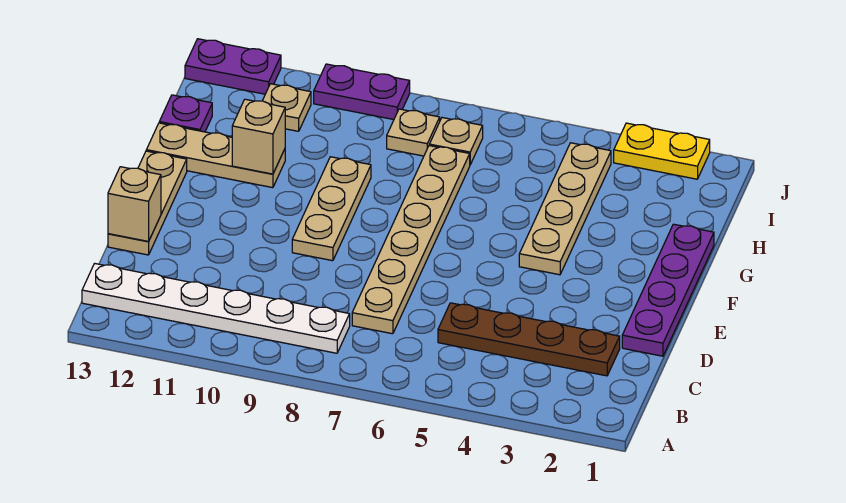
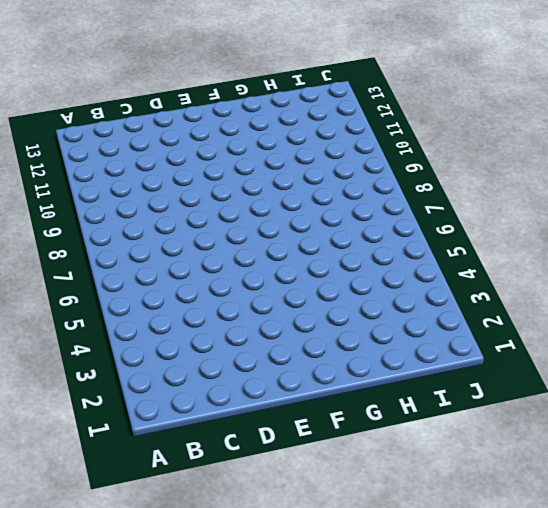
none -> white 1x6 plate [82,263,350,353]
none -> brown 1x4 plate [438,303,620,376]
none -> tan 1x6 plate [352,146,470,334]

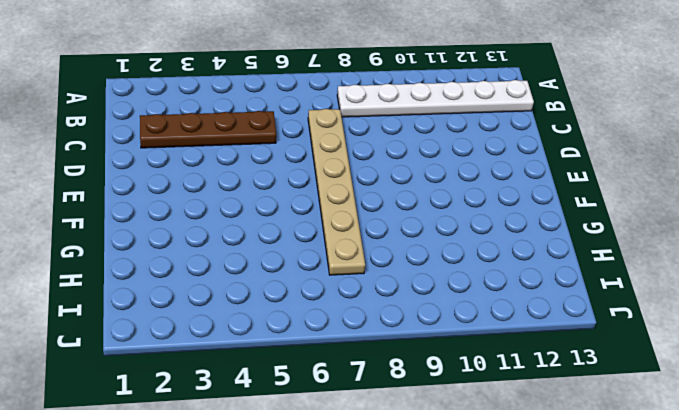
none -> purple 1x4 plate [622,224,714,356]
none -> tan 1x3 plate [108,151,187,255]
none -> tan 1x3 plate [292,157,371,261]

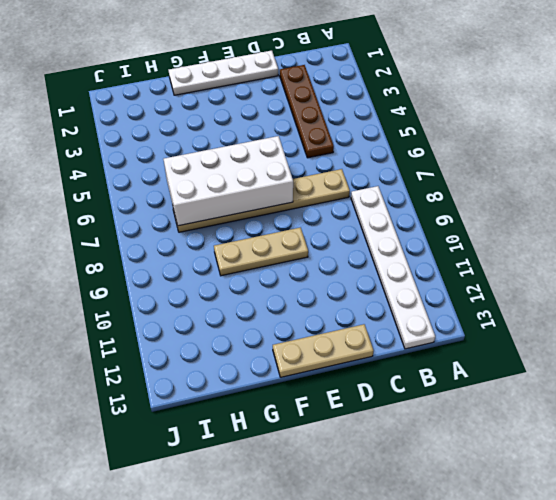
white 1x4 plate [169,51,278,95] -> purple 1x4 plate [622,224,714,356]
white 2x4 brick [163,136,293,226] -> none
none -> tan 1x4 plate [519,143,611,275]
none -> tan 1x3 plate [146,123,285,188]
none -> purple 1x1 plate [159,95,212,132]

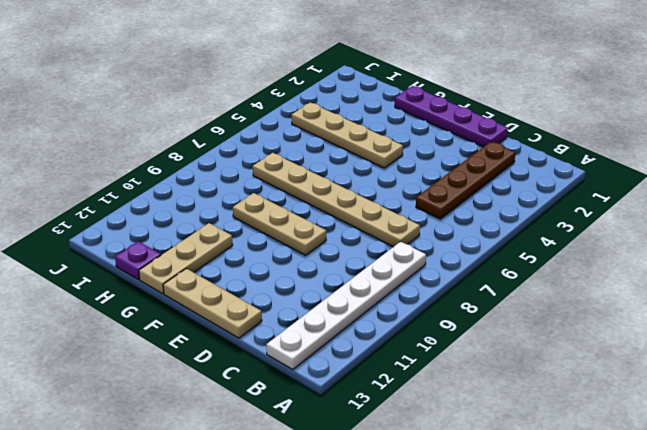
none -> tan 1x1 plate [429,118,483,164]
none -> tan 1x1 plate [387,109,440,156]
none -> tan 1x1 plate [263,84,311,131]

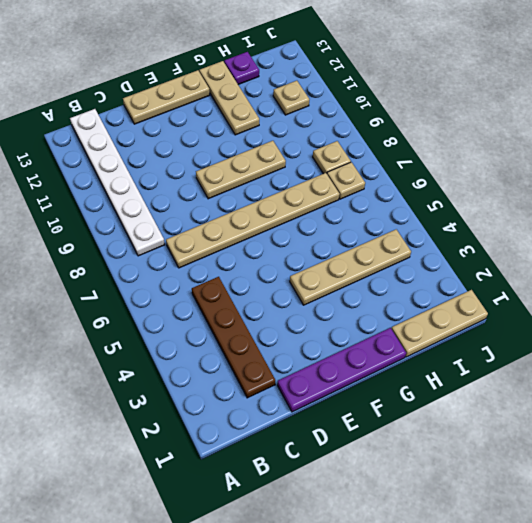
tan 1x3 plate [391,290,488,357] -> none
none -> yellow 1x2 plate [614,123,710,179]
none -> purple 1x2 plate [314,64,410,120]
none -> purple 1x2 plate [185,39,281,94]

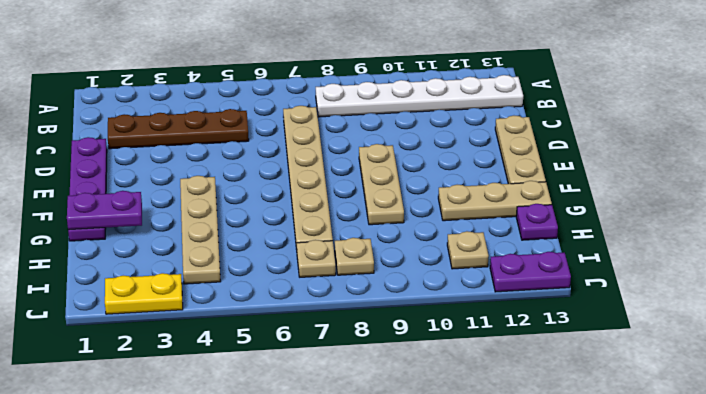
purple 1x2 plate [67,191,142,230] -> purple 1x2 plate moved to [314,64,410,120]
none -> tan 1x1 brick [108,167,161,241]
none -> tan 1x1 brick [232,99,285,174]

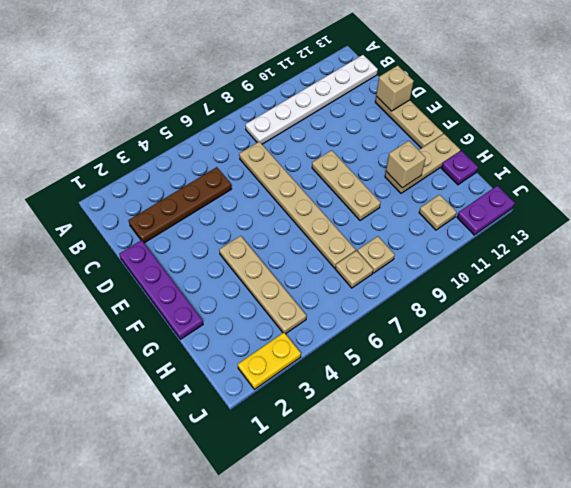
none -> purple 1x2 plate [314,64,410,120]

